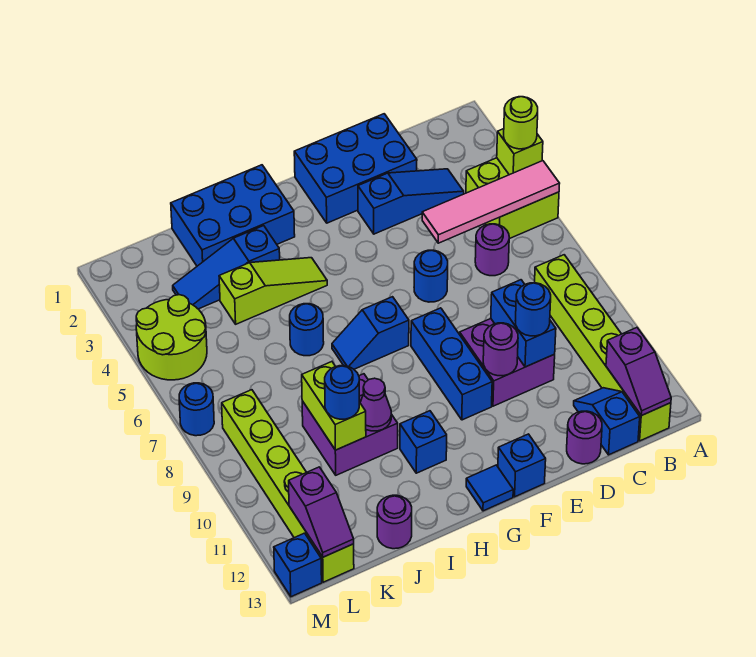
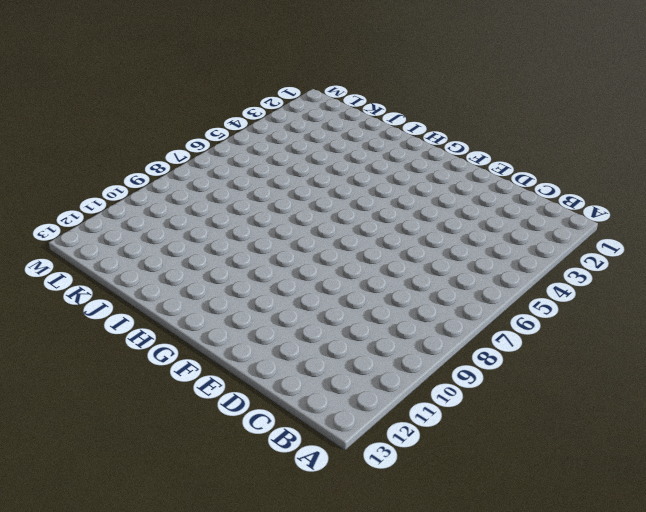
none -> lime 2x2 brick [466,158,559,239]
none -> lime 1x6 brick [535,255,671,441]
none -> blue 1x3 slope [358,169,464,234]
none -> purple 1x1 round brick [475,224,509,276]

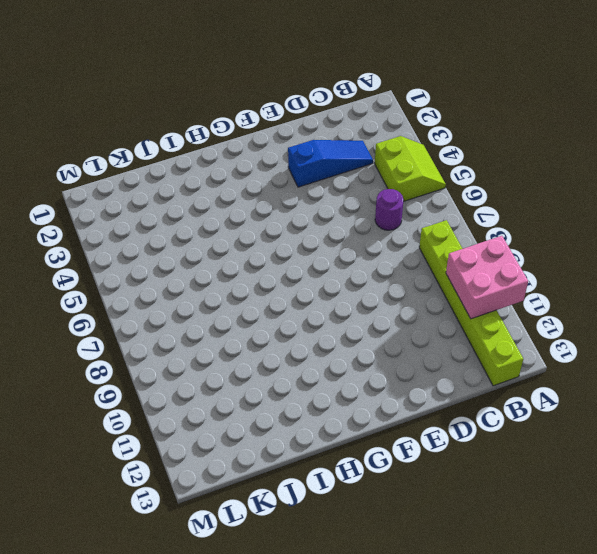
lime 2x2 slope [375,136,446,202] -> lime 2x2 brick [466,158,559,239]
pink 2x2 brick [446,236,528,319] -> none
none -> blue 1x2 slope [574,388,640,455]
none -> blue 2x3 brick [294,114,417,223]
none -> purple 2x2 brick [460,319,555,406]
none -> purple 1x1 round brick [567,411,602,464]

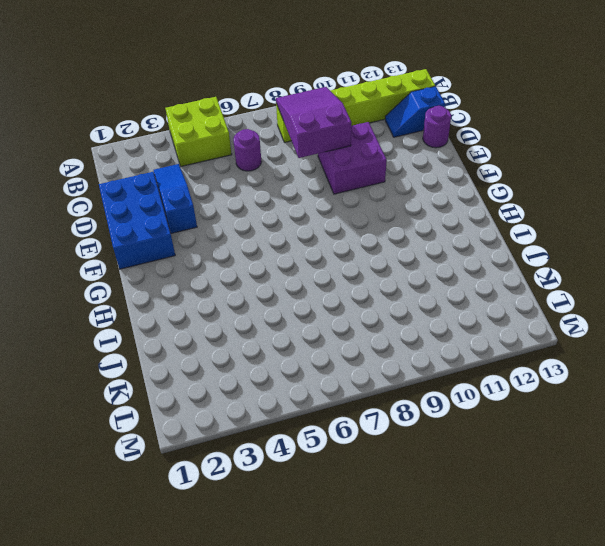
purple 2x3 slope [276,87,352,158] -> blue 1x2 brick [491,280,556,367]
none -> blue 1x1 round brick [414,250,448,302]
none -> blue 1x3 brick [411,308,492,420]
none -> blue 1x1 brick [498,434,546,497]
none -> blue 1x2 slope [332,297,409,369]

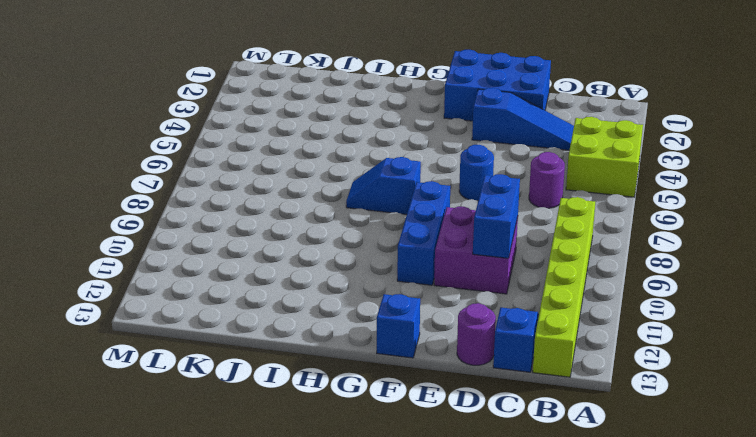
none -> blue 1x1 tile [466,465,513,511]
none -> blue 2x3 brick [171,165,295,266]
none -> lime 1x3 slope [219,258,327,324]
none -> blue 1x1 brick [400,411,447,473]

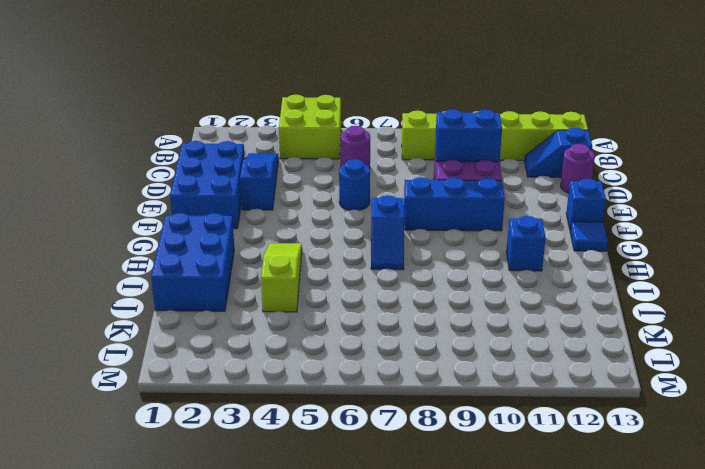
none -> blue 1x3 slope [173,226,280,309]
none -> blue 1x1 round brick [290,304,324,356]
none -> purple 2x2 brick [302,374,398,475]
none -> purple 1x1 round brick [377,495,412,549]

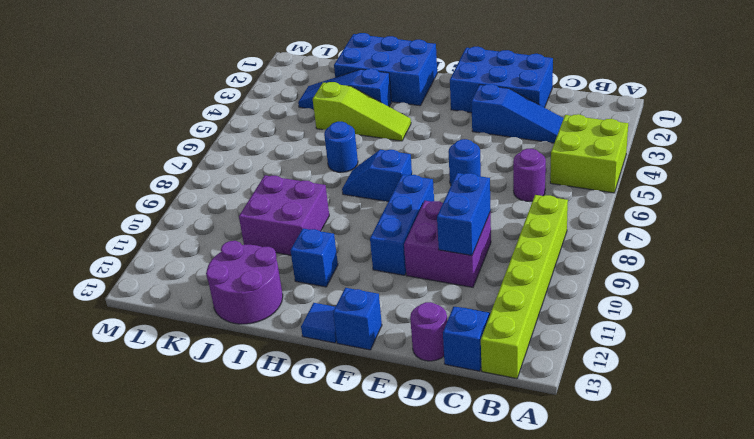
purple 2x2 round brick [206,241,283,324] -> purple 1x1 round brick [377,495,412,549]
none -> lime 2x2 round brick [136,295,207,380]
none -> lime 1x6 brick [222,390,354,582]
none -> blue 1x1 round brick [179,383,214,436]
none -> blue 1x1 brick [274,533,322,597]

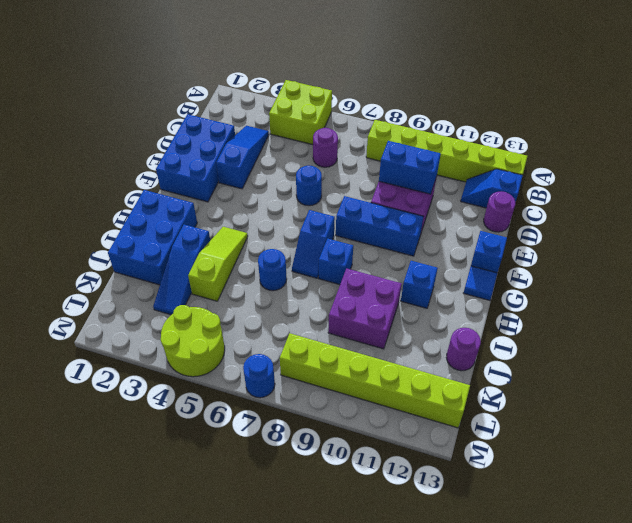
blue 1x1 brick [319,239,353,285] -> blue 1x1 brick moved to [274,533,322,597]
none -> lime 1x1 brick [497,129,543,175]
none -> pink 1x4 tile [422,161,560,243]
none -> purple 1x2 slope [606,328,671,416]
none -> purple 1x1 round brick [483,323,518,376]

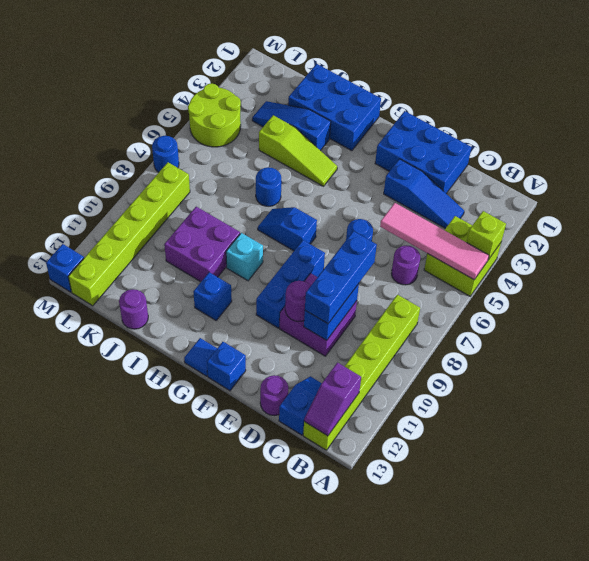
blue 1x3 brick [305,231,377,324] -> blue 1x1 round brick [515,283,551,336]
cyan 1x1 brick [226,233,263,281] -> none
none -> purple 1x1 cone [360,378,391,431]
none -> lime 1x2 brick [302,362,366,450]
none -> purple 1x2 slope [289,467,354,557]
none -> lime 1x1 round brick [504,97,538,149]

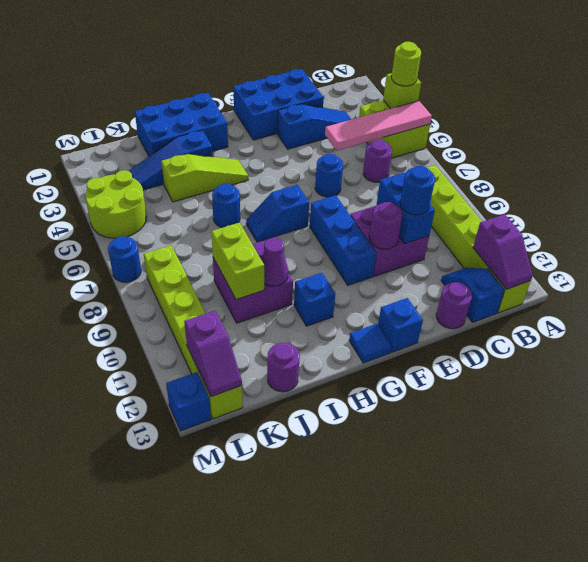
none -> blue 1x1 round brick [325,366,359,419]

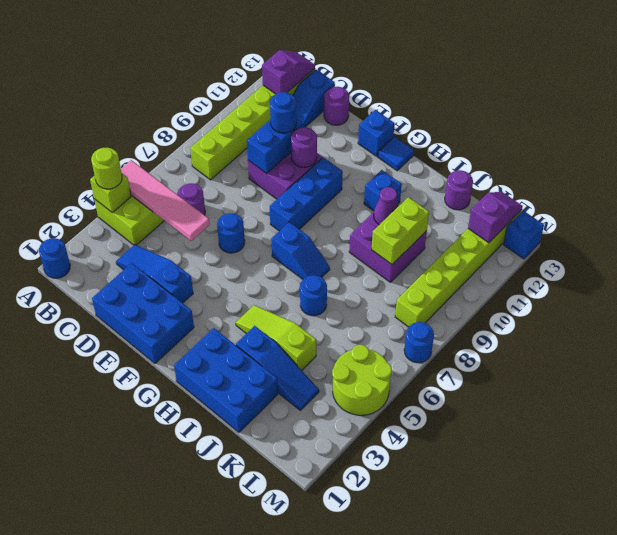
blue 1x1 round brick [39,238,70,278] -> blue 1x1 round brick moved to [325,366,359,419]

